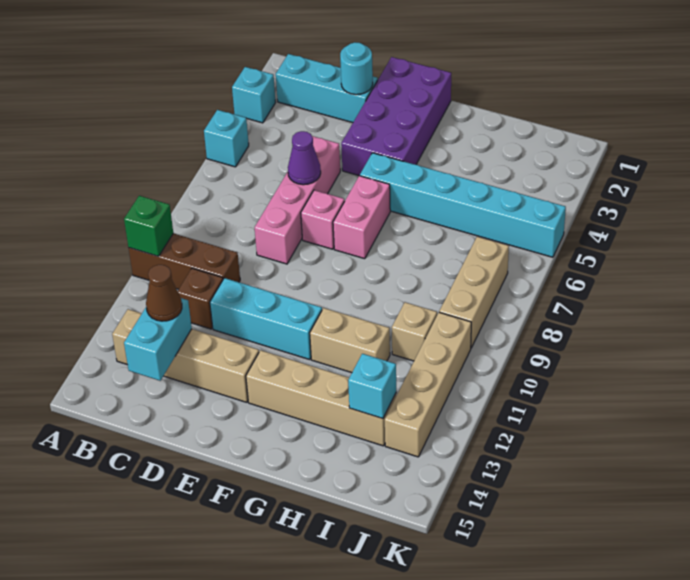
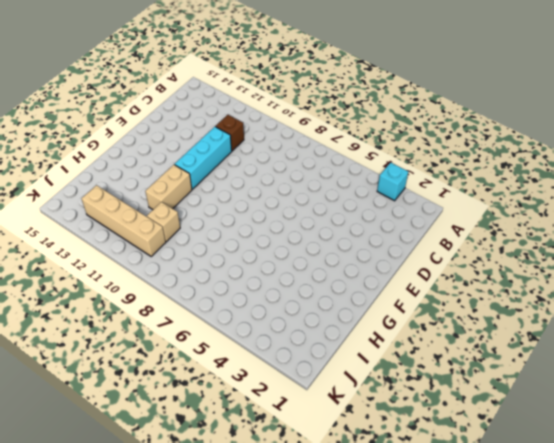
none -> cyan 1x1 brick [204,110,249,167]
none -> brown 1x3 brick [129,233,240,289]
none -> cyan 1x3 brick [276,54,378,123]

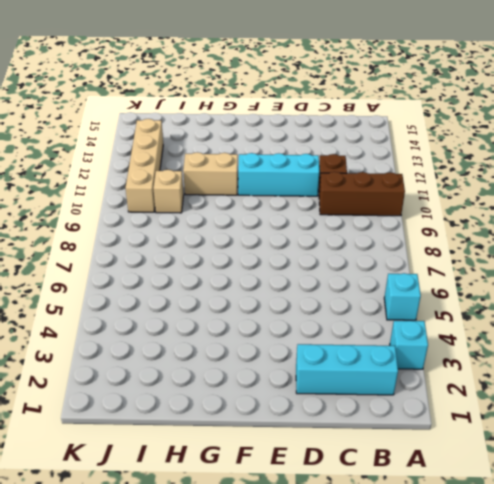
none -> tan 1x4 brick [112,309,259,402]
none -> pink 1x4 brick [255,136,340,264]
none -> purple 2x4 brick [341,57,451,176]

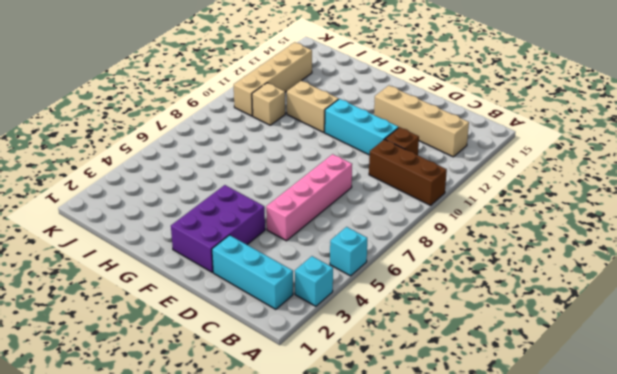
purple 2x3 brick [171,185,265,272] -> purple 2x4 brick [341,57,451,176]
none -> pink 1x1 brick [301,190,345,249]
none -> cyan 1x6 brick [360,153,566,257]
none -> pink 1x2 brick [333,176,390,259]

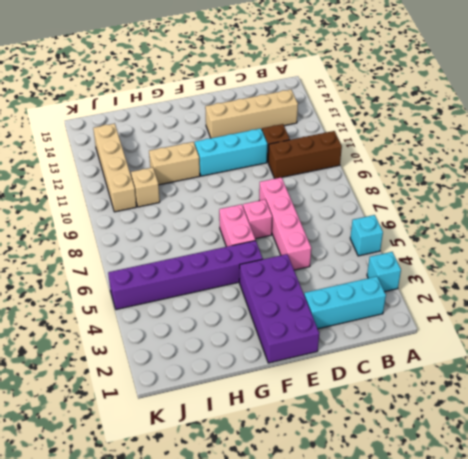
purple 1x6 brick [108,240,263,310] -> cyan 1x6 brick [360,153,566,257]
none -> tan 1x4 brick [246,350,396,446]
none -> tan 1x3 brick [439,237,509,348]
none -> green 1x1 brick [124,196,173,256]

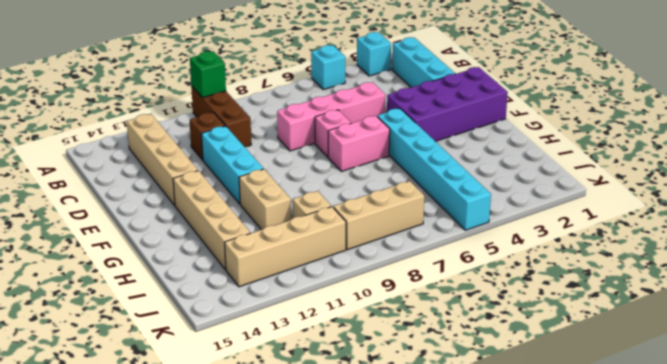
none -> cyan 1x2 brick [124,298,192,381]
none -> cyan 1x1 round brick [340,42,373,95]
none -> purple 1x1 cone [288,131,321,185]

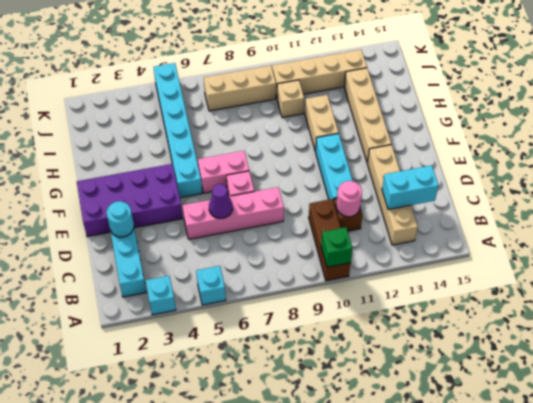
pink 1x1 round brick [336,181,362,217] -> none
none -> cyan 1x1 brick [348,354,396,419]
none -> brown 1x1 cone [146,265,182,321]

